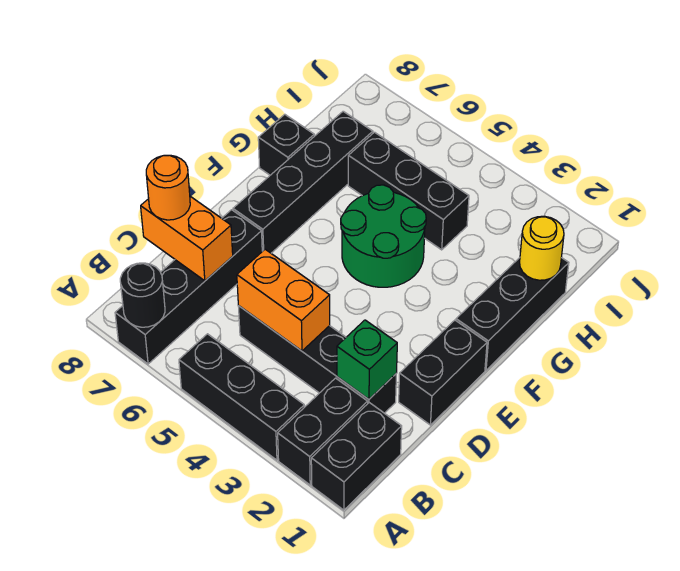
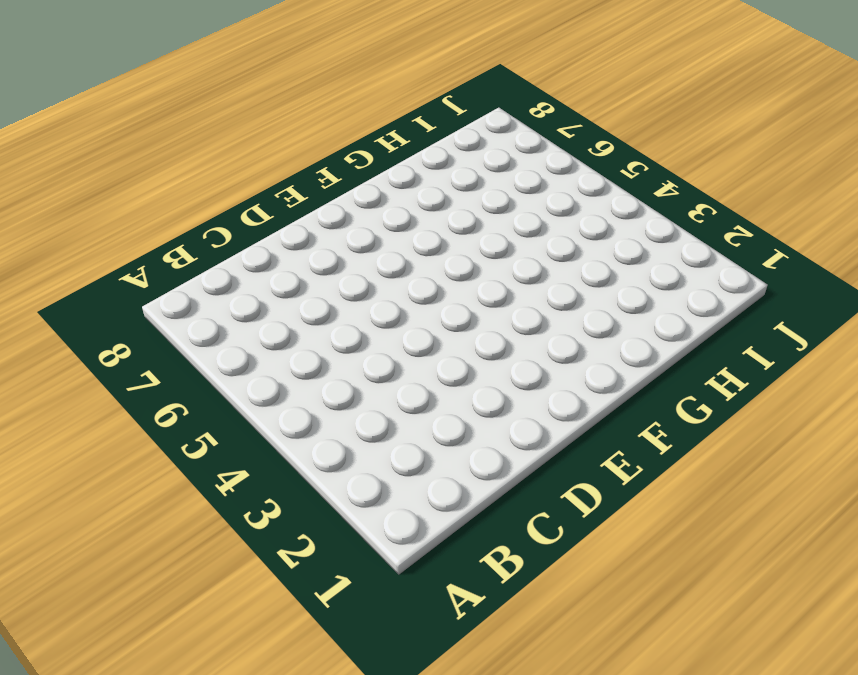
none -> black 1x2 brick [311,403,402,510]
none -> black 1x2 brick [278,378,368,485]
none -> black 1x3 brick [179,334,304,460]

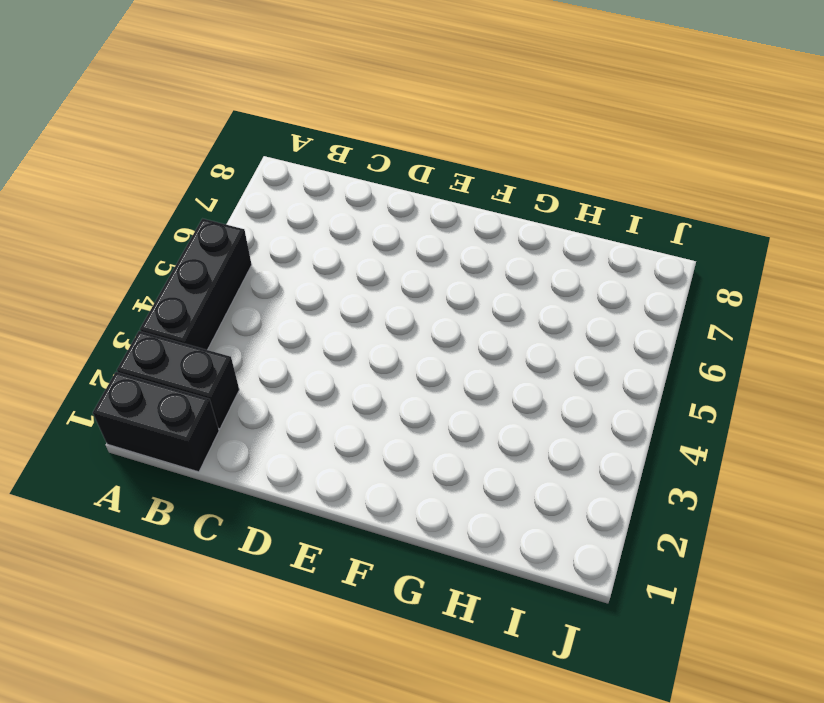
none -> black 1x4 brick [115,210,262,364]
none -> black 1x4 brick [238,306,396,413]
none -> black 1x2 brick [399,320,487,425]

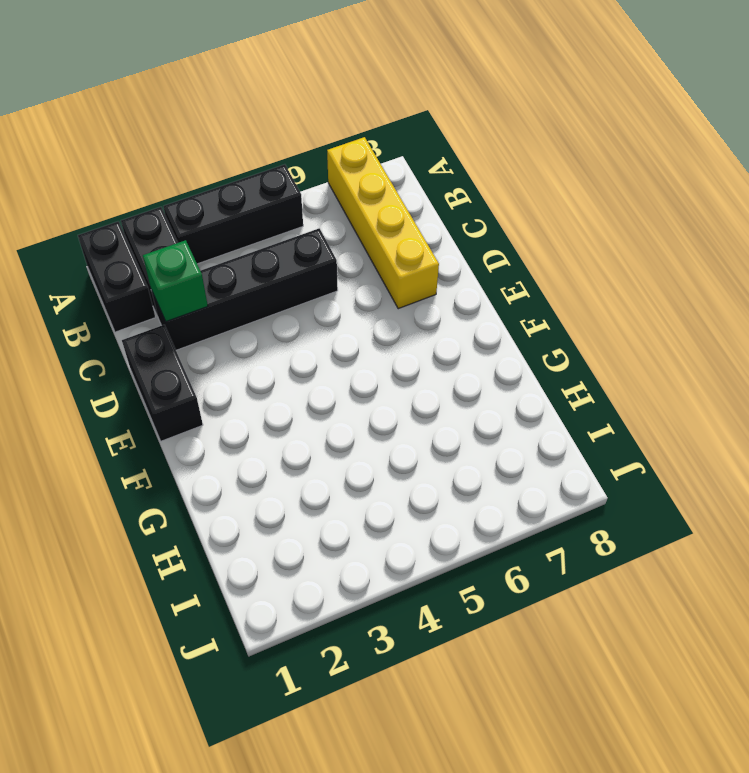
yellow 1x4 brick [327,137,439,309] -> black 1x4 brick [115,210,262,364]
none -> black 1x4 brick [233,111,373,253]
none -> black 1x3 brick [456,258,569,370]
none -> green 2x2 round brick [341,185,426,287]

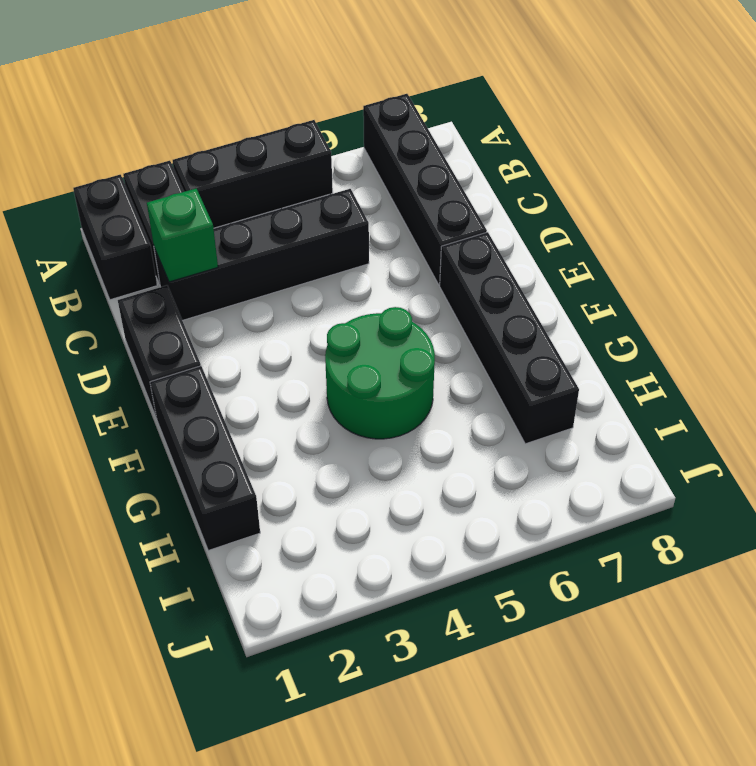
none -> black 1x1 brick [258,114,314,175]
none -> black 1x3 brick [348,132,469,250]
none -> black 1x1 round brick [120,263,165,327]

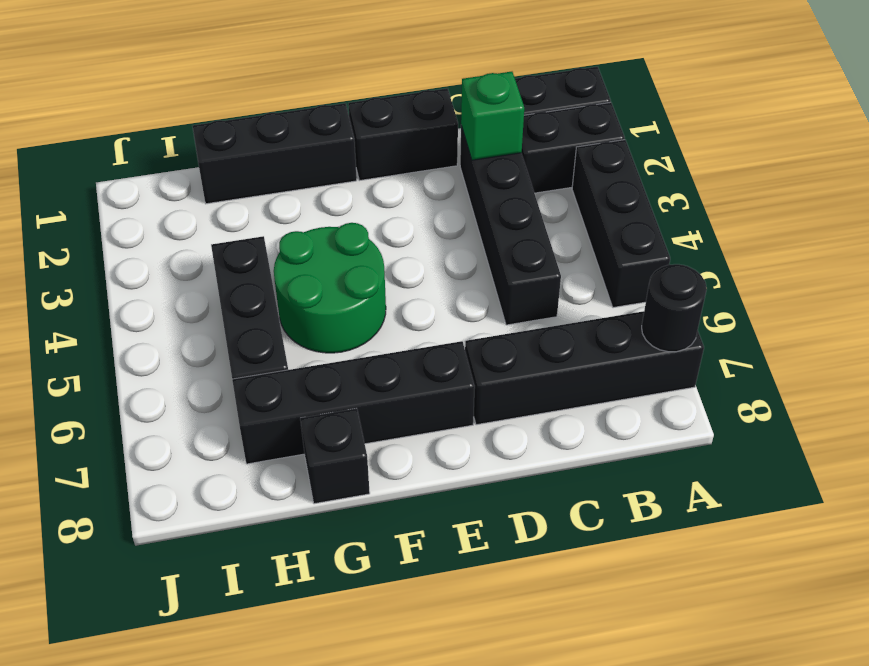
none -> orange 1x2 brick [237,249,330,351]
none -> orange 1x2 brick [141,196,233,281]
none -> yellow 1x1 round brick [520,216,564,280]

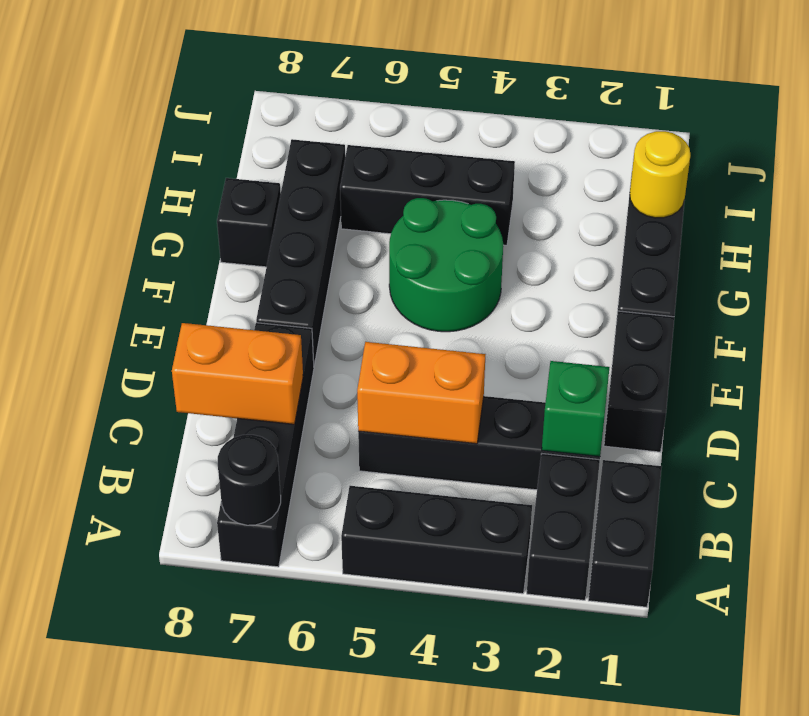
none -> orange 1x1 round brick [146,155,190,220]

